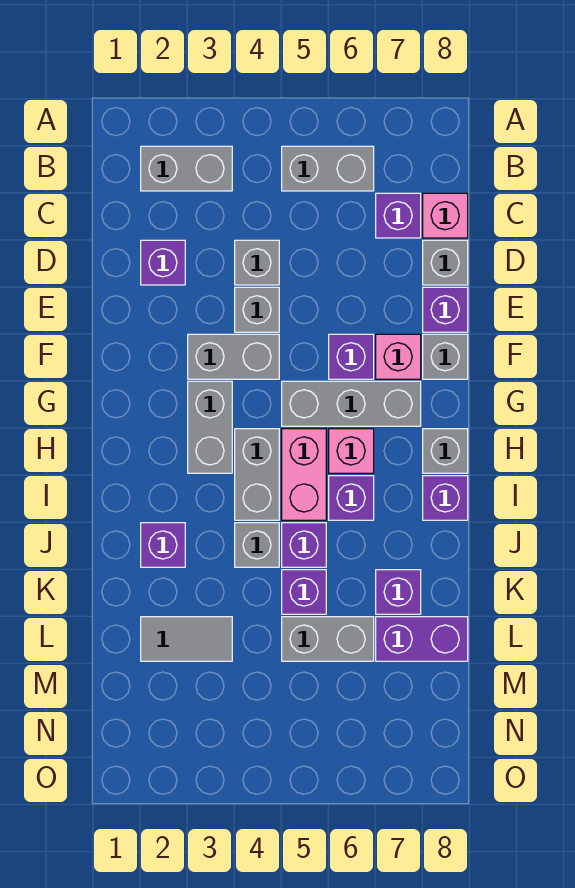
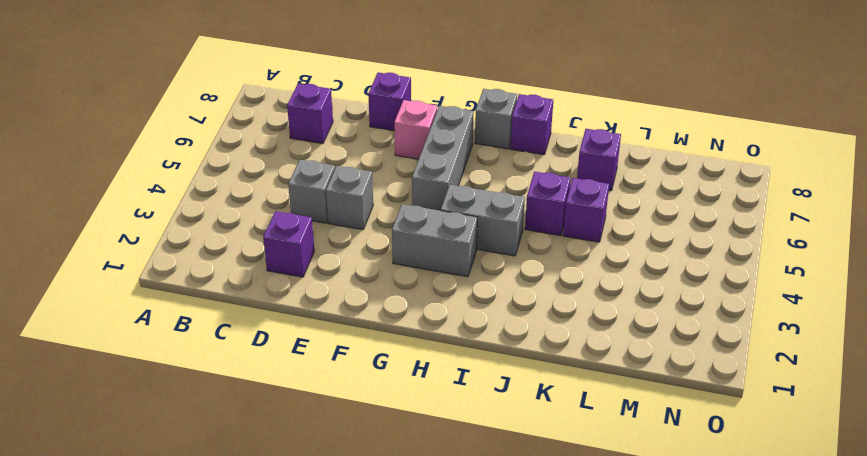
none -> grey 1x2 brick [141,146,232,191]
none -> grey 1x2 brick [282,146,374,191]
none -> pink 1x1 brick [423,193,468,238]

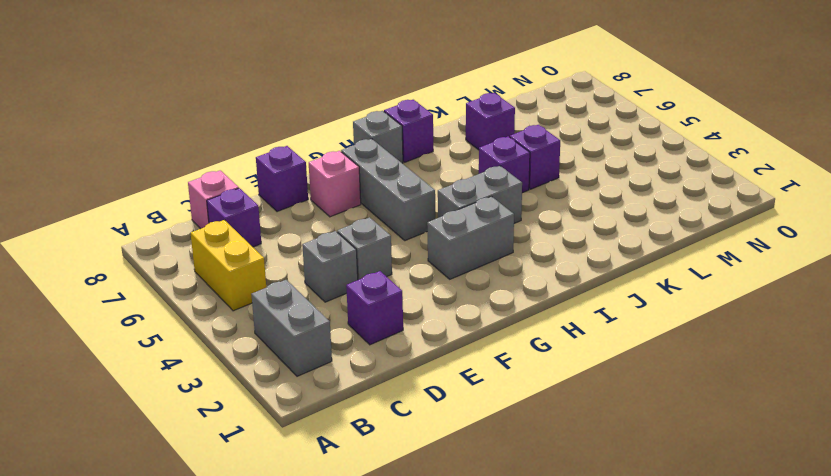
yellow 1x2 brick [191,220,266,311] -> grey 1x2 brick [282,146,374,191]
none -> grey 1x1 brick [423,240,468,285]
none -> grey 1x2 brick [188,334,279,379]
none -> purple 1x1 brick [329,334,374,379]

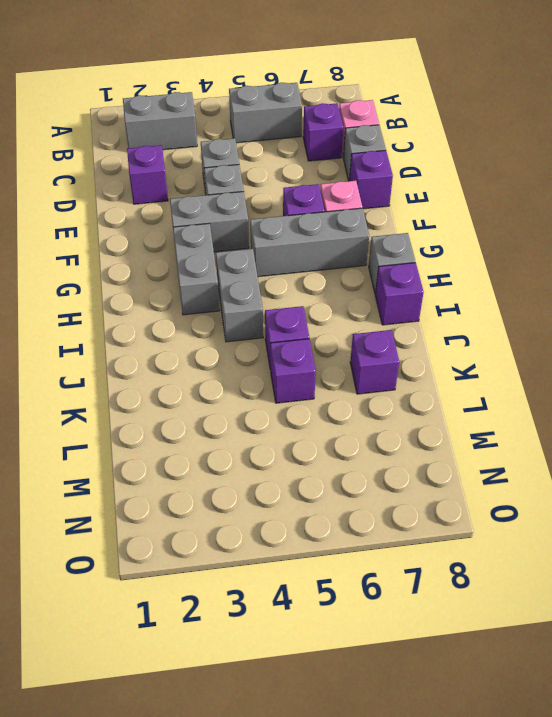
none -> grey 1x1 brick [423,334,468,379]
none -> pink 1x2 brick [282,429,326,520]
none -> pink 1x1 brick [329,429,374,473]

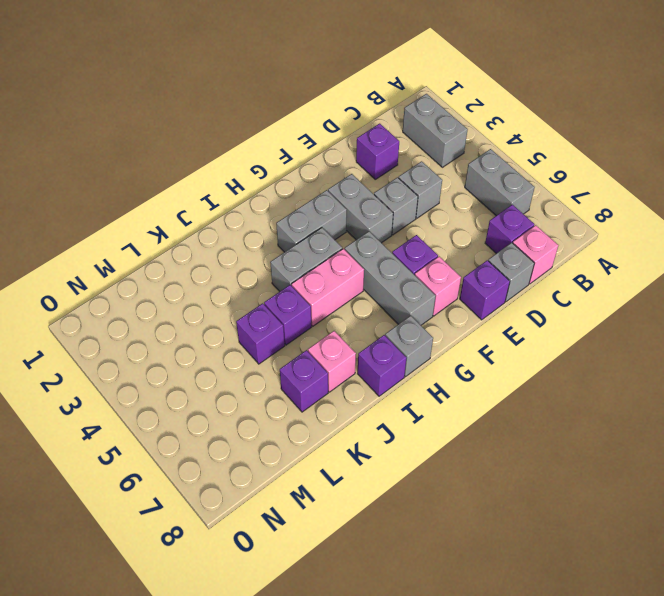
pink 1x1 brick [308,331,356,392] -> pink 1x1 brick moved to [329,429,374,473]
none -> grey 1x1 brick [423,334,468,379]
none -> purple 1x1 brick [329,476,374,520]
none -> purple 1x1 brick [141,523,185,567]

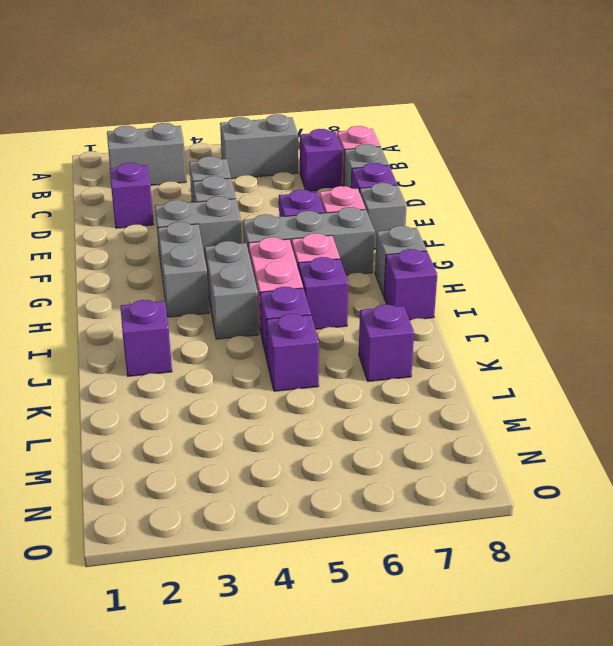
none -> grey 1x1 brick [235,523,279,567]
none -> grey 1x2 tile [141,617,232,661]
none -> grey 1x2 brick [282,617,374,661]

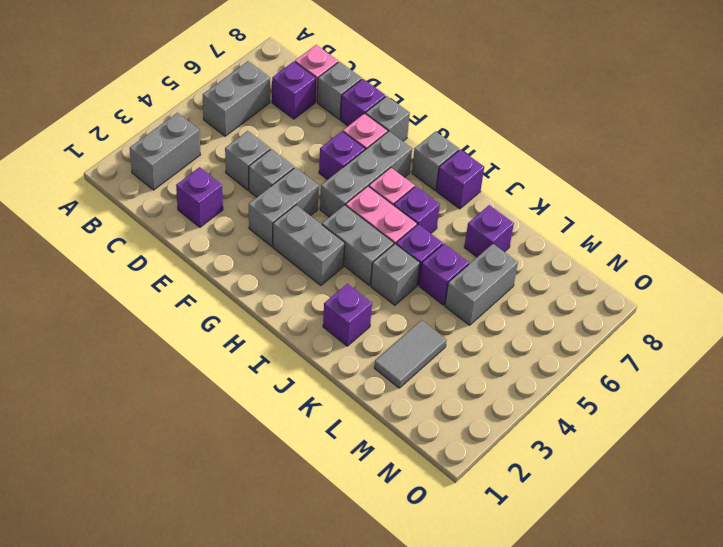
none -> purple 1x2 brick [376,617,468,661]

